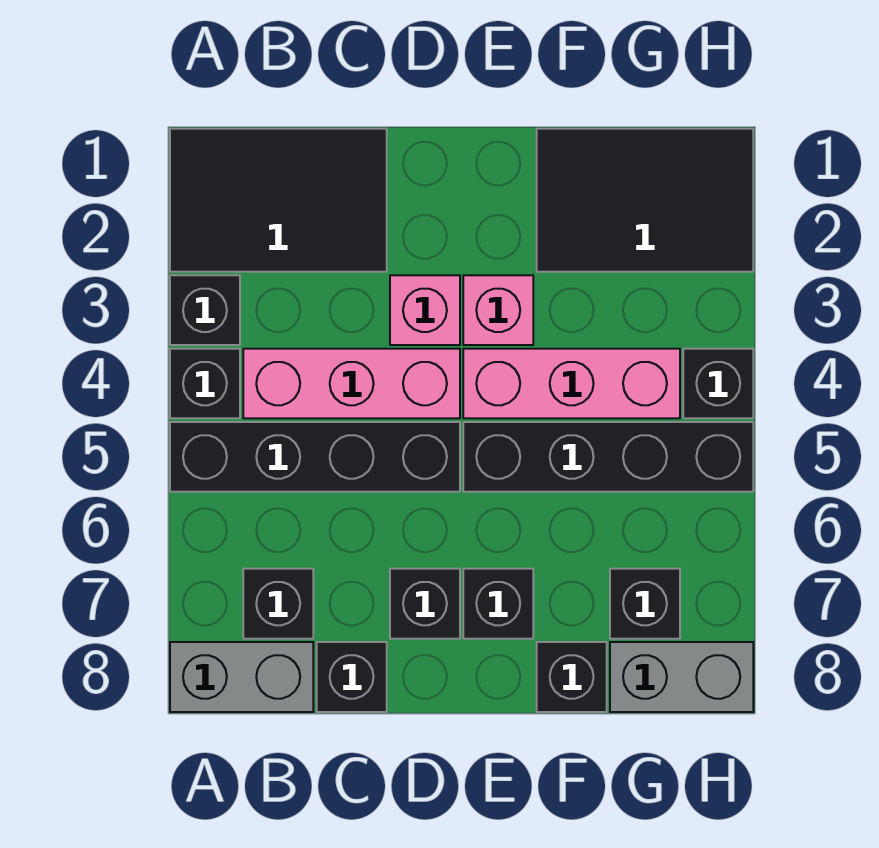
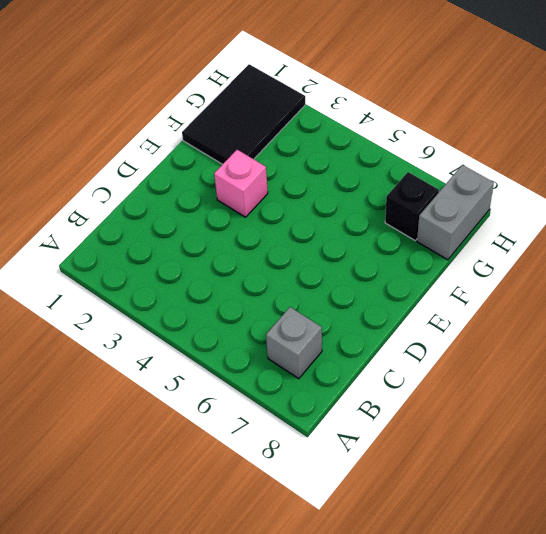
grey 1x1 brick [266,307,322,379] -> black 1x1 brick [243,569,313,639]
none -> black 2x3 tile [170,129,387,272]
none -> black 1x1 brick [170,275,240,345]
none -> black 1x1 brick [170,349,240,418]

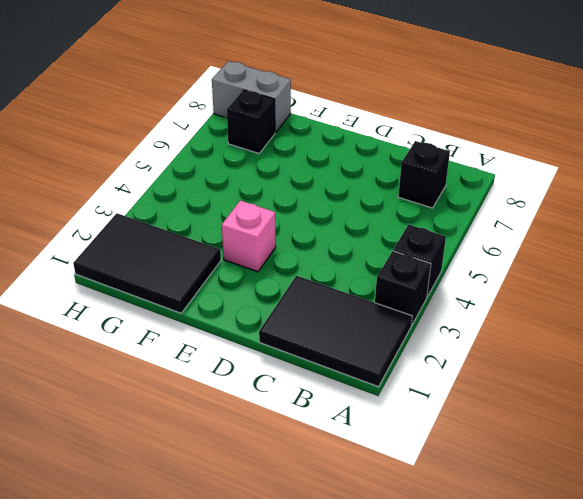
none -> black 1x4 brick [170,422,460,492]
none -> grey 1x2 brick [170,642,313,712]
none -> pink 1x3 brick [243,349,460,418]

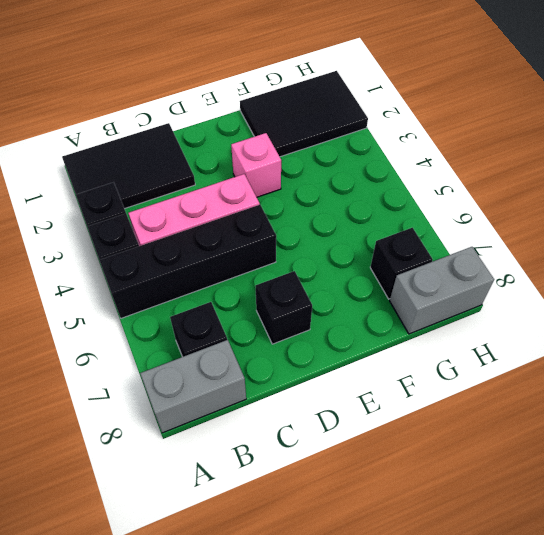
none -> black 1x1 brick [317,642,387,712]
none -> pink 1x1 brick [390,275,460,345]
none -> pink 1x3 brick [463,349,680,418]

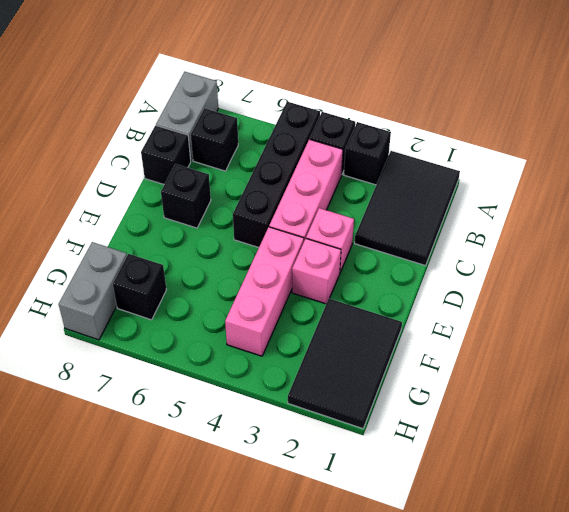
none -> black 1x4 brick [463,422,753,492]
none -> black 1x1 brick [463,569,533,639]
none -> black 1x1 brick [537,642,607,712]

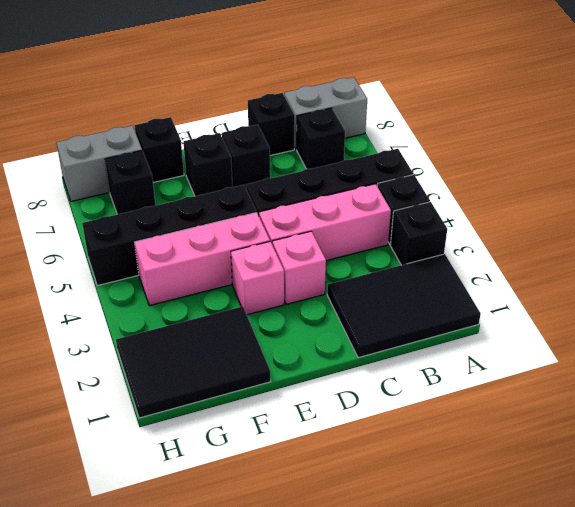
none -> black 1x1 brick [683,349,753,418]

